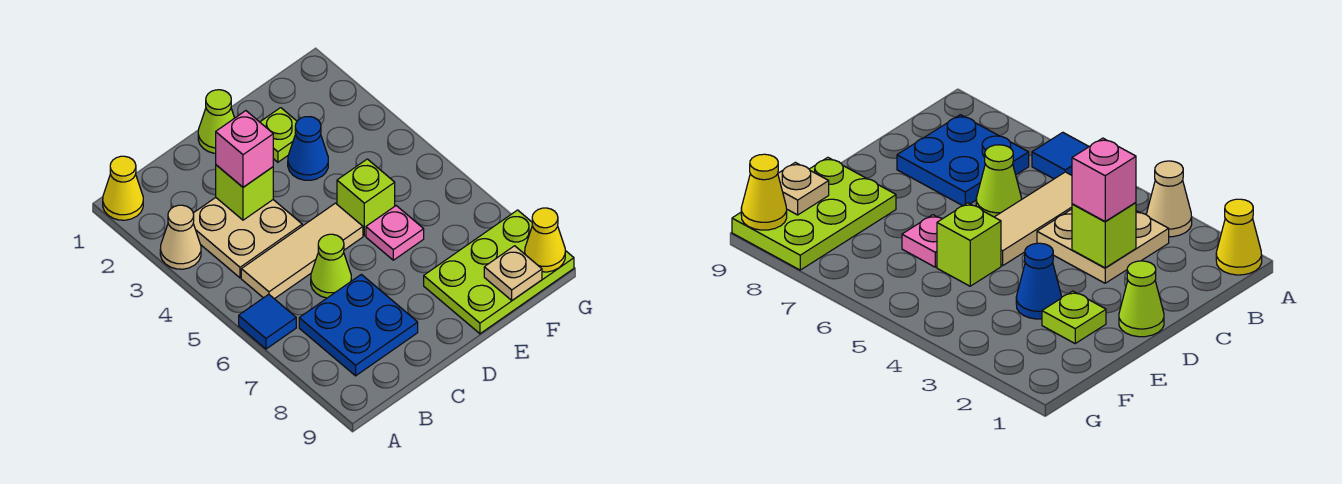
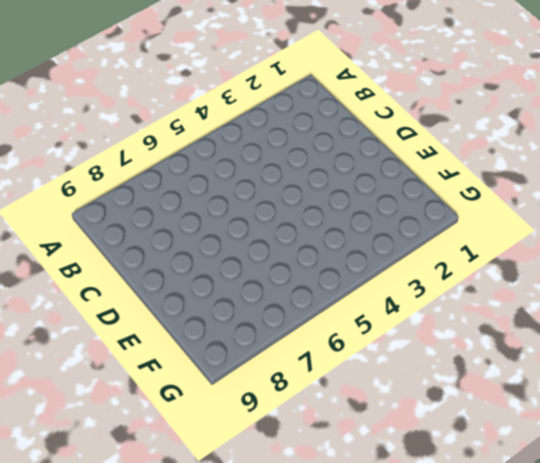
none -> yellow 1x1 cone [103,156,143,220]
none -> tan 1x1 cone [160,205,201,269]
none -> blue 1x1 tile [239,294,296,349]

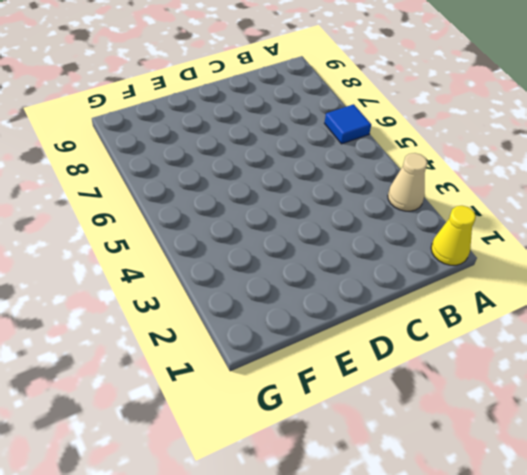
none -> tan 2x2 plate [193,198,302,278]
none -> tan 1x3 tile [241,203,363,299]
none -> blue 2x2 plate [299,274,418,376]

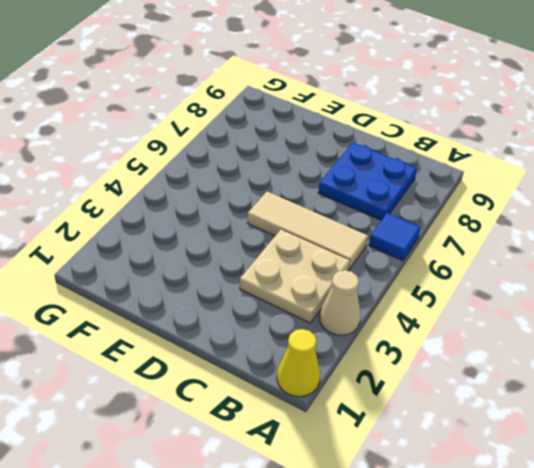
none -> lime 1x1 cone [311,234,351,298]
none -> lime 1x1 cone [198,90,234,153]
none -> lime 1x1 plate [260,108,297,162]

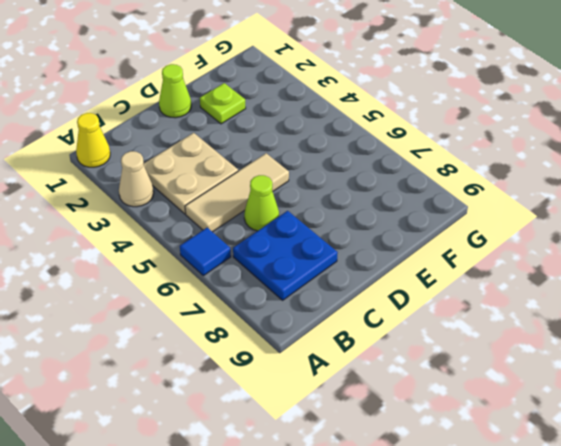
none -> blue 1x1 cone [288,117,328,180]
none -> lime 1x1 brick [337,159,395,236]
none -> pink 1x1 plate [366,206,424,260]

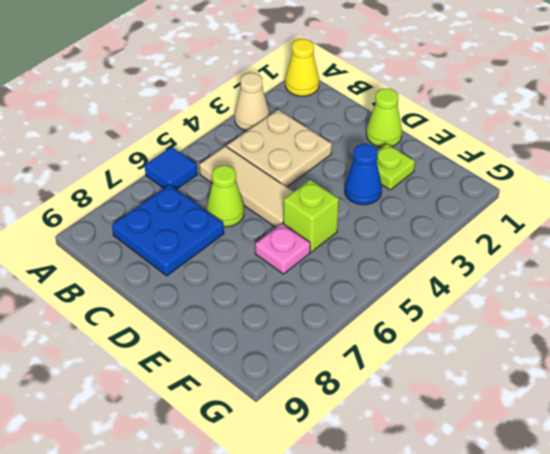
none -> lime 2x3 plate [424,210,574,334]
none -> lime 1x1 brick [216,165,273,220]
none -> tan 1x1 plate [484,246,542,300]

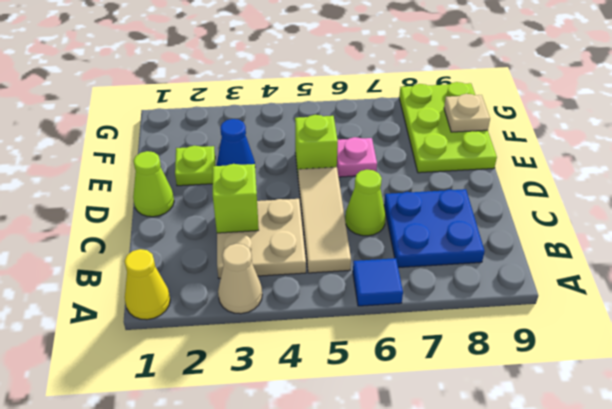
none -> yellow 1x1 cone [525,208,565,272]
none -> pink 1x1 brick [216,111,273,187]

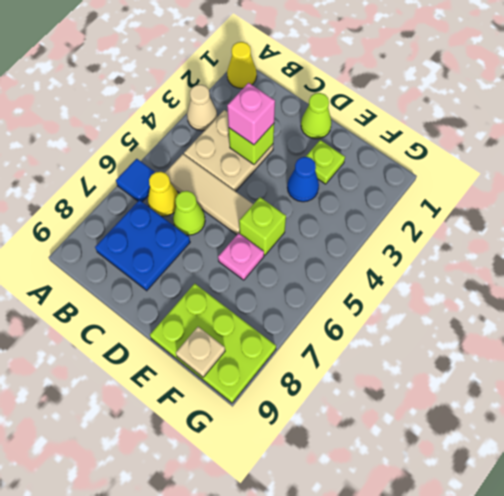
yellow 1x1 cone [148,172,178,216] -> yellow 1x1 cone moved to [525,208,565,272]

